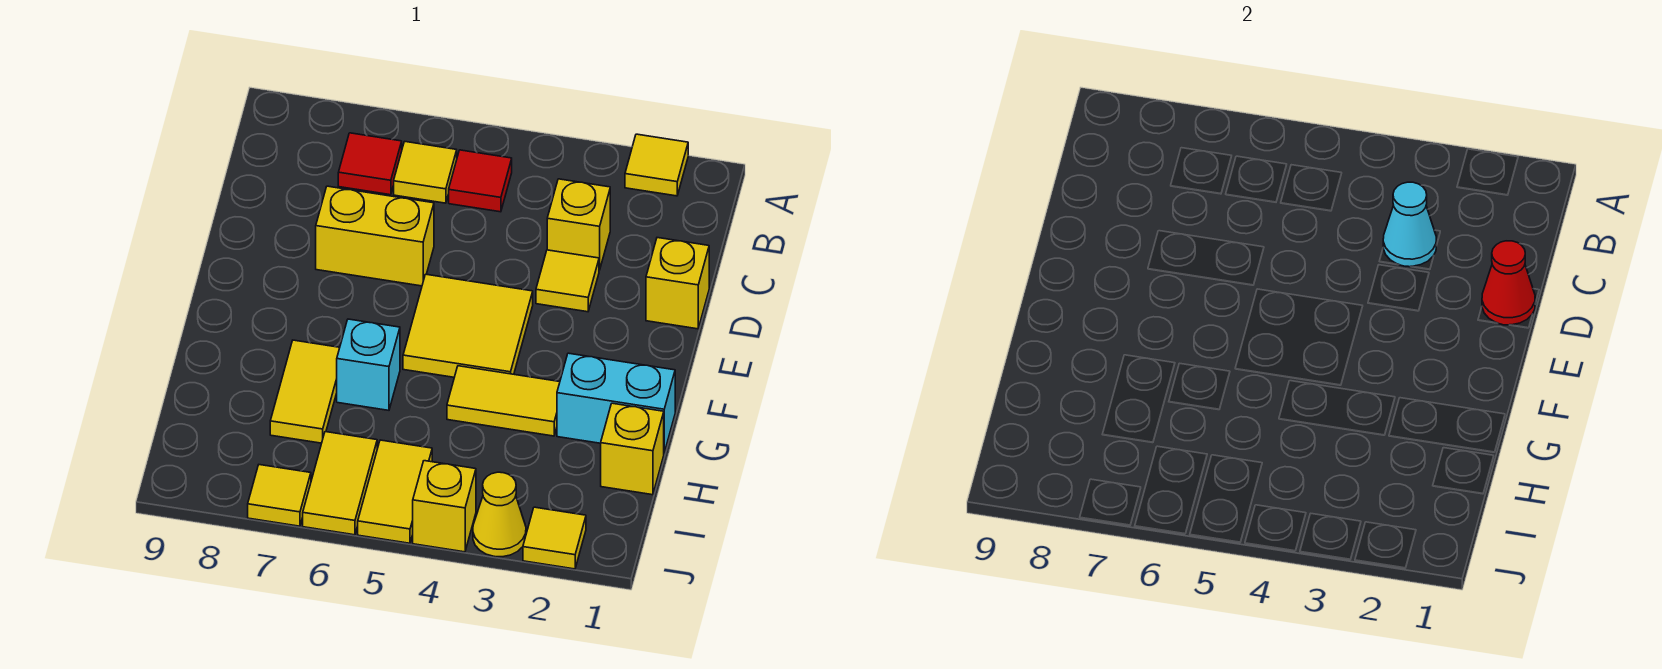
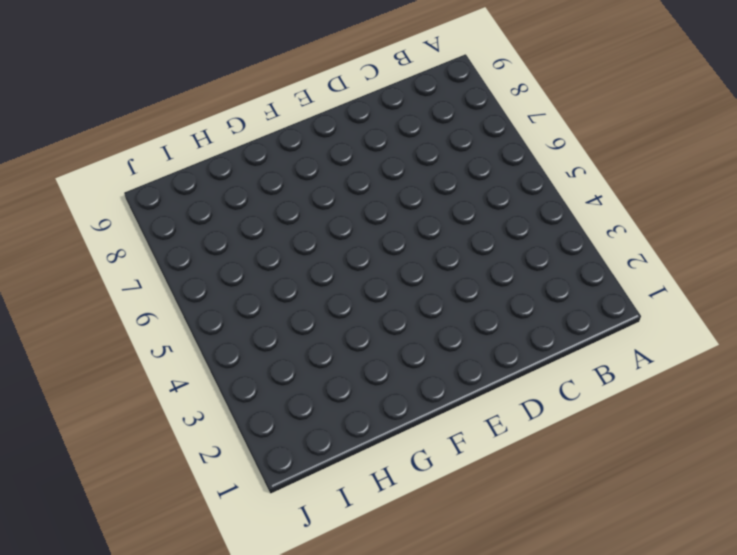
none -> yellow 1x1 tile [625,134,688,196]
none -> red 1x1 tile [449,150,512,212]
none -> yellow 1x1 tile [394,142,457,203]

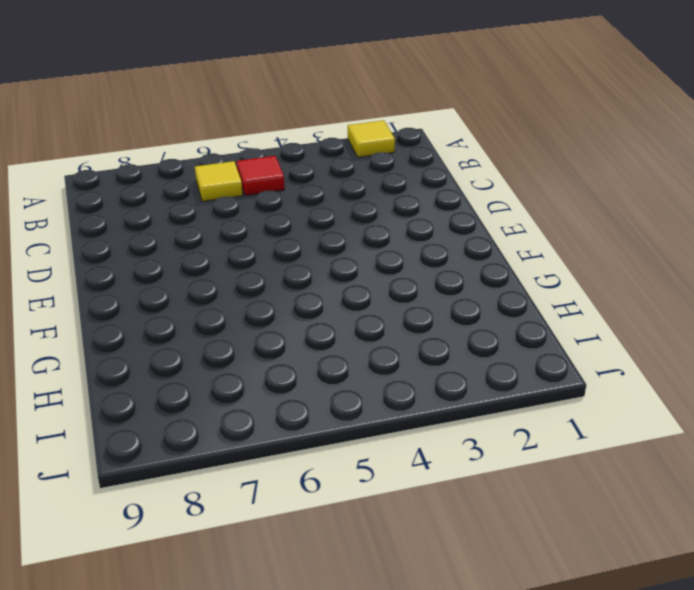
none -> red 1x1 tile [338,133,402,195]
none -> yellow 1x1 brick [547,179,610,270]
none -> yellow 1x1 brick [646,238,709,329]

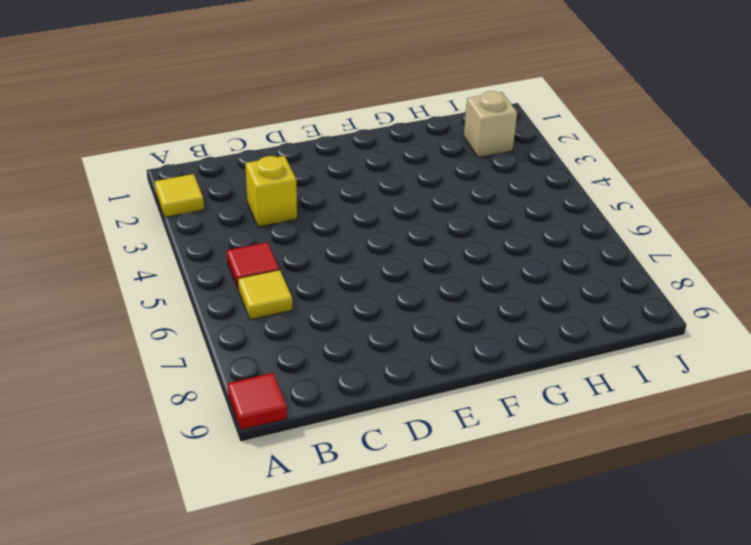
red 1x1 tile [228,373,287,430] -> red 1x1 tile moved to [338,133,402,195]
tan 1x1 brick [464,91,517,158] -> none
none -> yellow 1x1 brick [646,238,709,329]
none -> yellow 1x1 tile [536,250,599,312]
none -> yellow 1x2 brick [316,186,434,286]

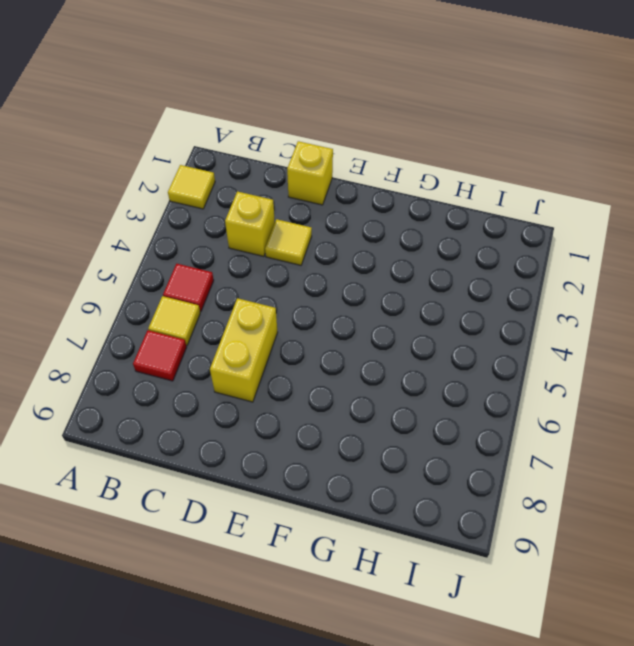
none -> yellow 2x2 tile [403,274,533,377]
none -> cyan 1x2 brick [557,353,675,452]
none -> yellow 1x2 tile [447,366,560,436]

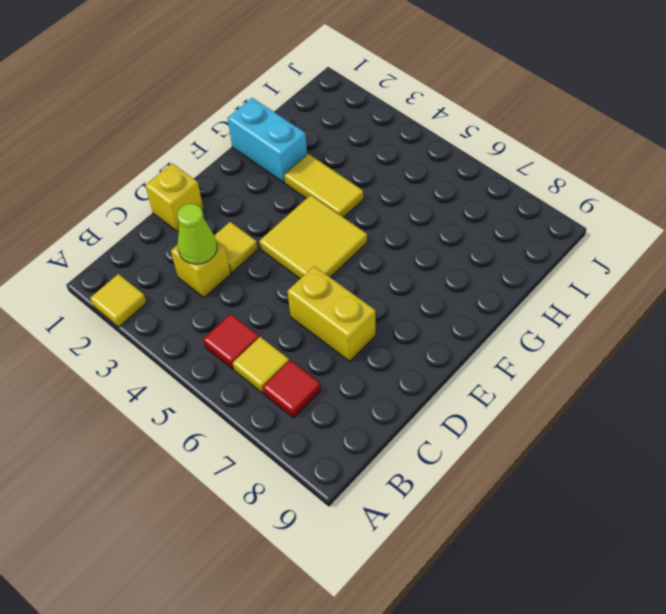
lime 1x1 cone [178,204,217,264] -> cyan 1x1 cone [1383,182,1436,267]
none -> cyan 1x1 brick [337,319,400,410]
none -> yellow 1x2 tile [270,340,340,443]
none -> yellow 1x1 brick [601,403,664,495]

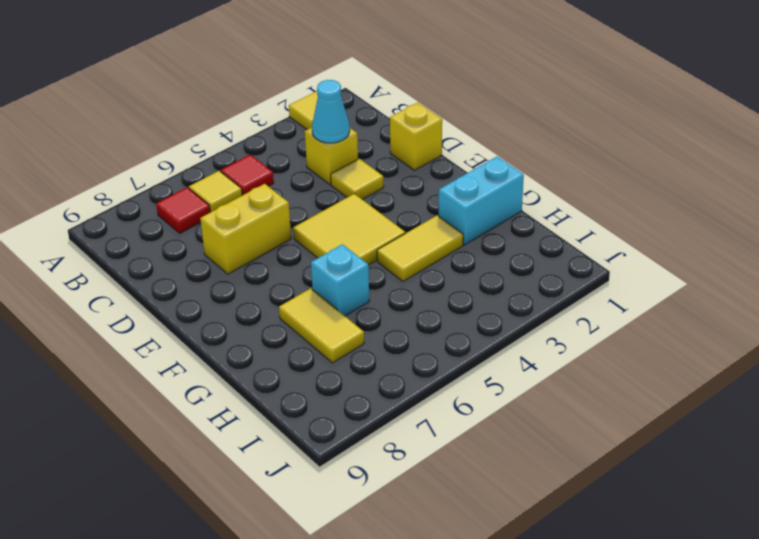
none -> yellow 1x1 brick [601,403,664,495]
none -> yellow 1x2 tile [358,440,432,543]
none -> yellow 1x2 tile [303,432,377,535]

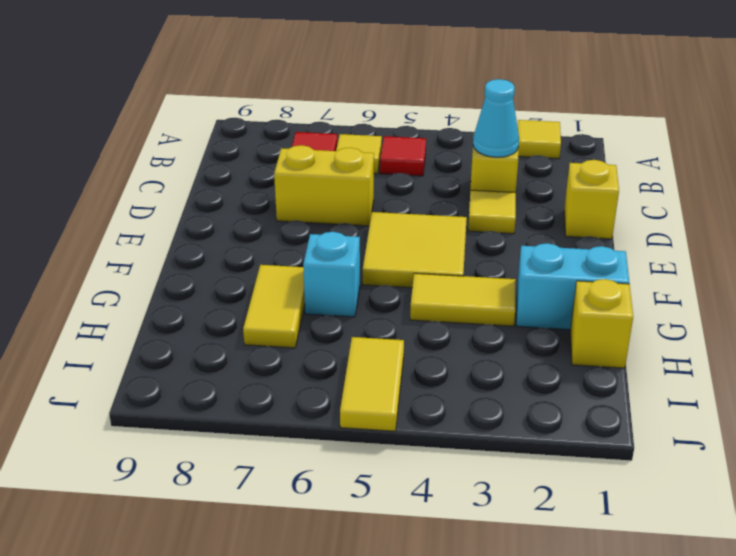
none -> yellow 1x2 tile [303,432,377,535]
none -> yellow 1x1 tile [523,507,586,569]
none -> yellow 1x1 cone [473,472,526,557]

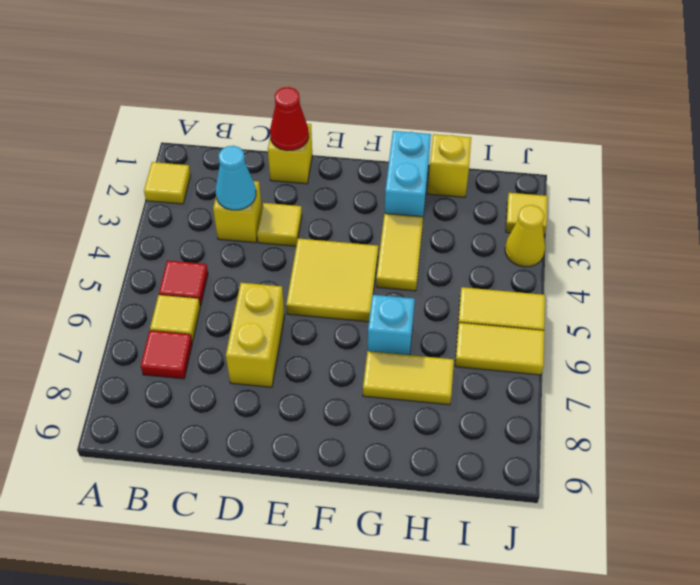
none -> yellow 1x1 brick [413,461,476,552]
none -> yellow 1x1 tile [248,465,311,526]

